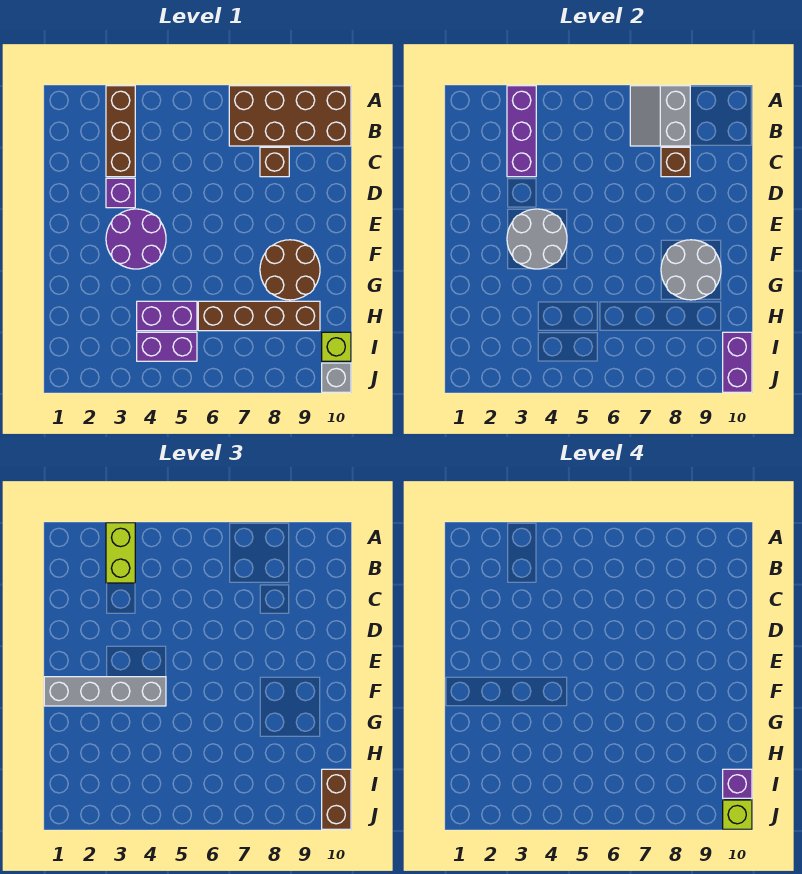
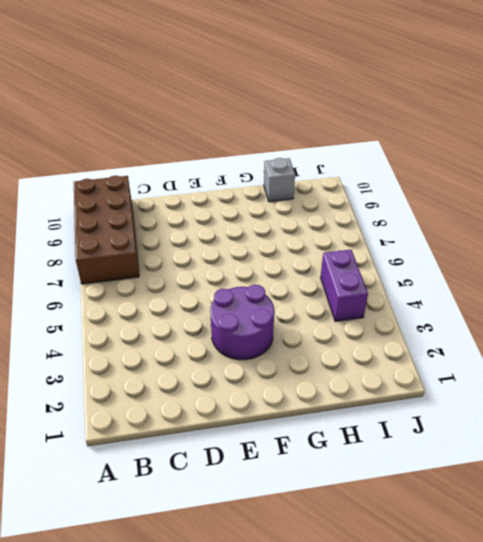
grey 1x1 brick [264,158,295,202] -> grey 1x1 brick moved to [322,363,351,392]
none -> brown 1x3 brick [106,86,135,177]
none -> brown 1x1 brick [260,147,289,177]
none -> purple 1x1 brick [106,178,135,208]

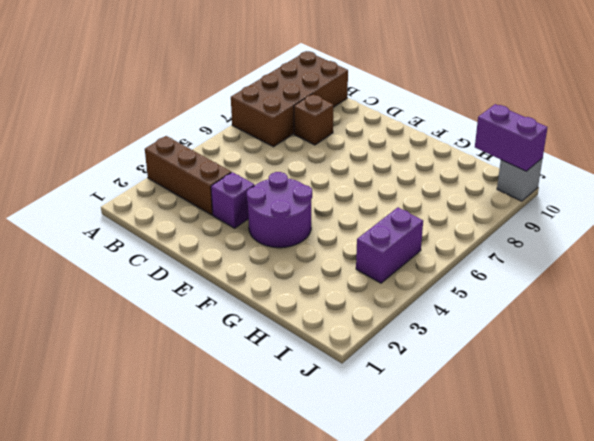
none -> brown 2x2 round brick [260,240,320,300]
none -> purple 1x2 brick [137,301,197,331]
none -> brown 1x4 brick [198,301,320,331]

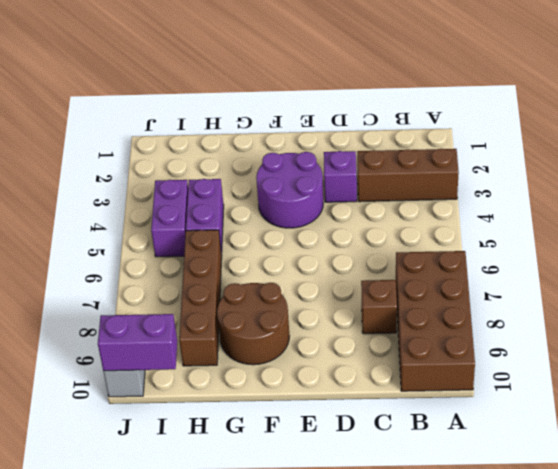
none -> lime 1x1 brick [322,332,351,361]
none -> purple 1x3 brick [507,86,536,177]
none -> grey 2x2 slope [630,86,690,146]

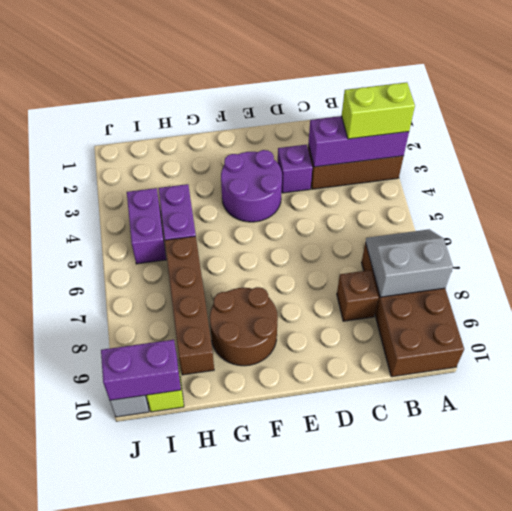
none -> brown 1x1 brick [661,147,690,177]
none -> grey 2x2 round brick [507,209,567,269]
none -> grey 2x2 round brick [661,240,721,300]

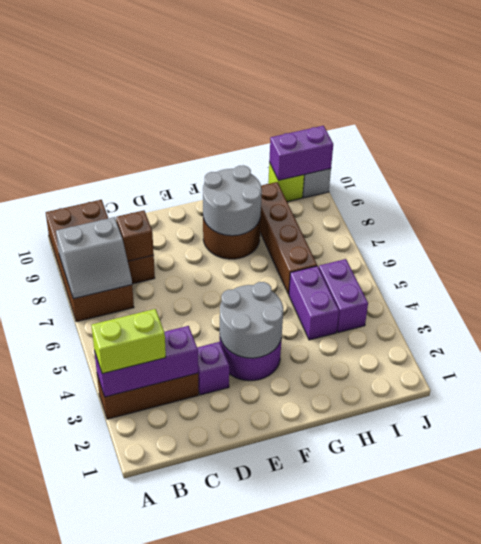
none -> grey 1x4 brick [44,677,166,706]
none -> brown 1x2 brick [322,769,351,829]
none -> purple 1x1 brick [723,769,752,798]

